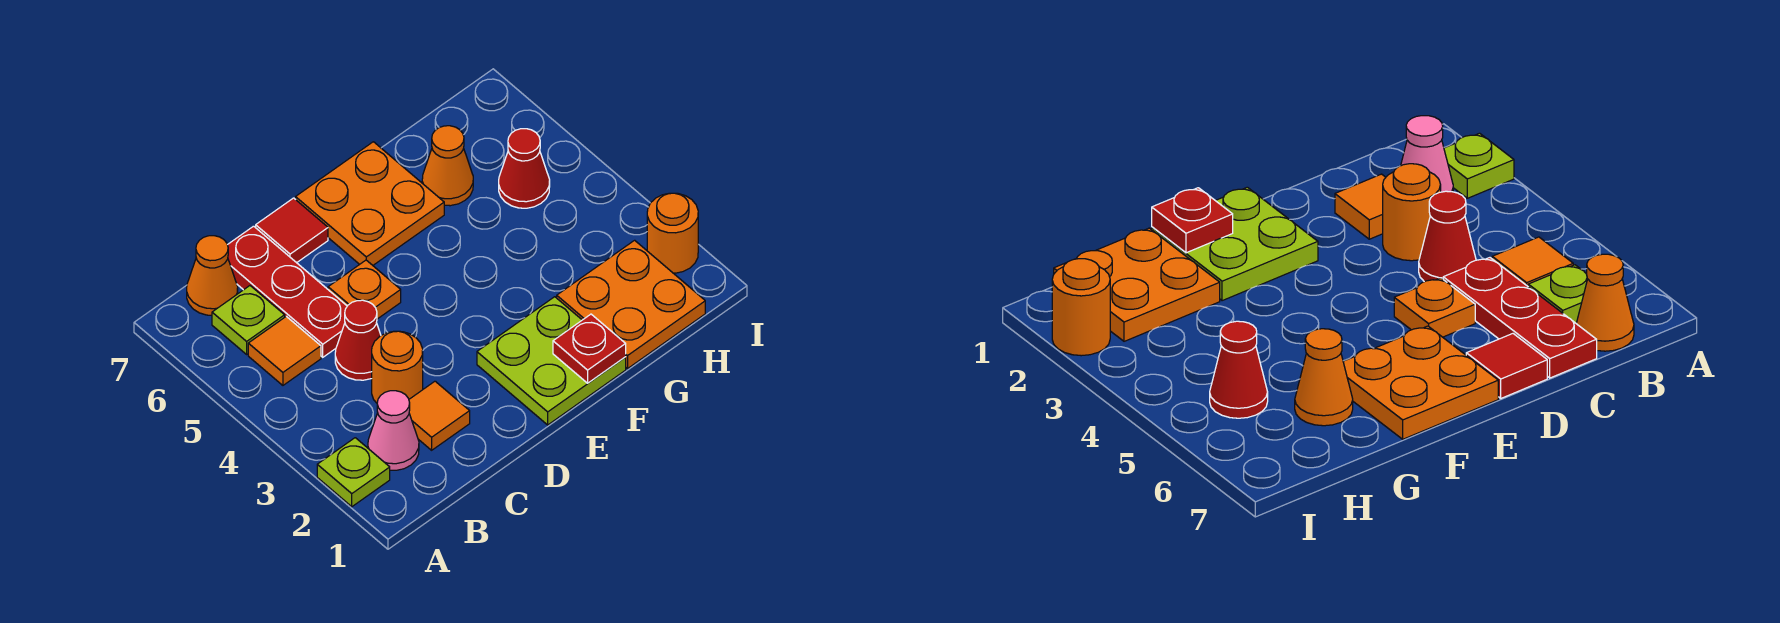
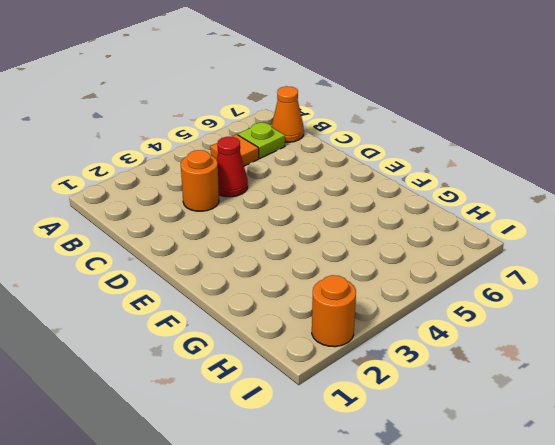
none -> lime 1x1 plate [317,438,390,507]
none -> pink 1x1 cone [368,391,419,470]
none -> orange 1x1 tile [409,381,470,450]

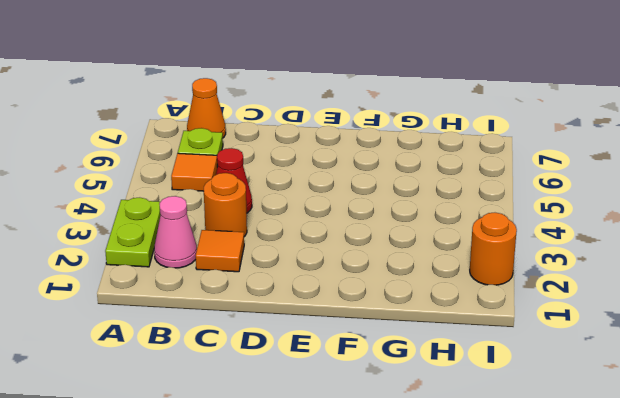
lime 1x2 plate [105,198,161,267] -> lime 1x1 plate [317,438,390,507]
none -> red 1x3 plate [228,226,347,357]
none -> orange 1x1 plate [328,260,401,319]
none -> red 1x1 tile [256,198,328,263]

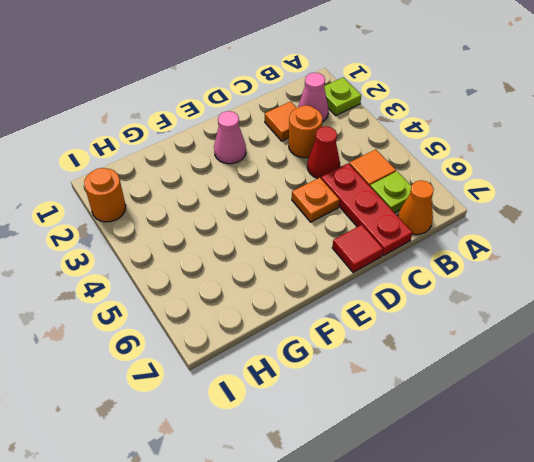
pink 1x1 cone [214,111,246,164] -> lime 2x2 plate [477,297,626,425]
none -> orange 2x2 plate [296,142,444,265]
none -> orange 2x2 plate [557,240,705,369]
none -> orange 1x1 cone [422,126,473,206]

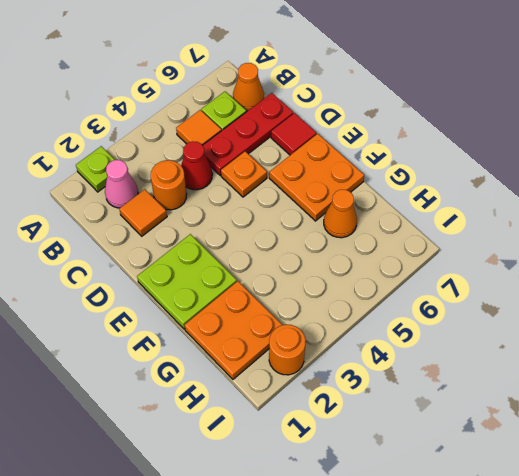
none -> red 1x1 cone [499,129,550,208]
none -> red 1x1 plate [553,314,626,383]

